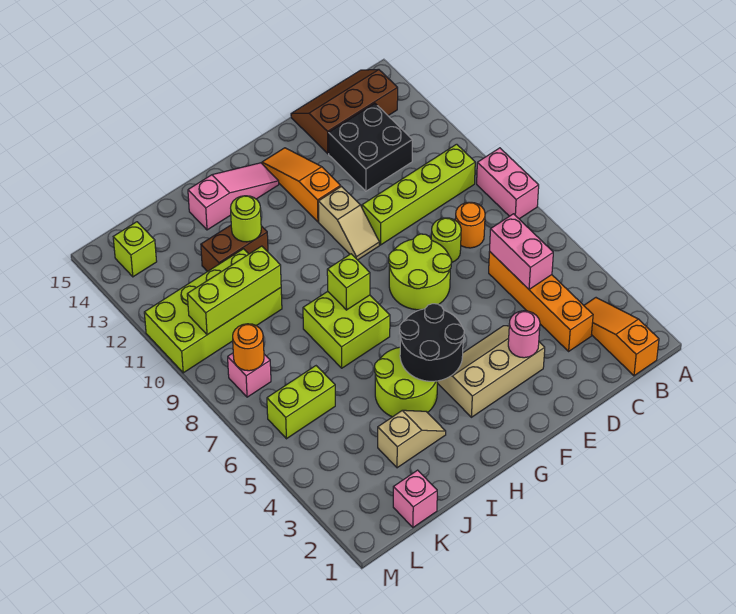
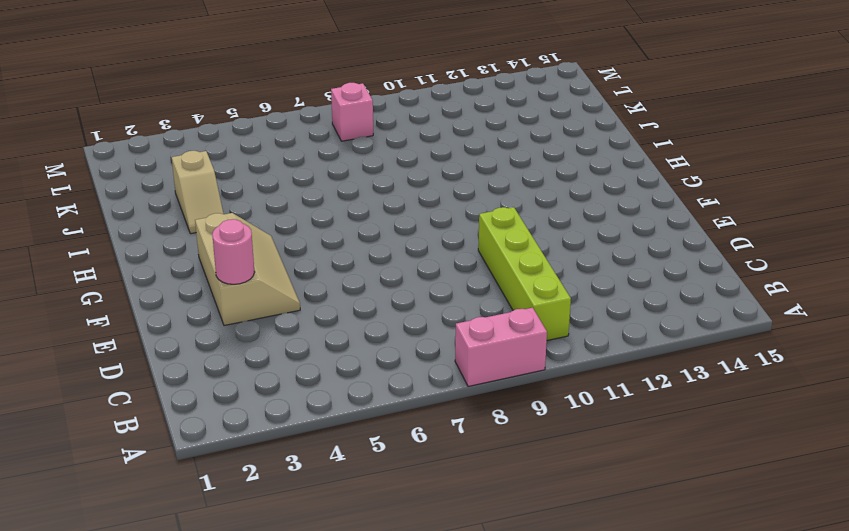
none -> orange 1x3 slope [584,298,659,376]
none -> brown 2x3 slope [291,69,398,154]
none -> orange 1x4 brick [489,252,593,351]

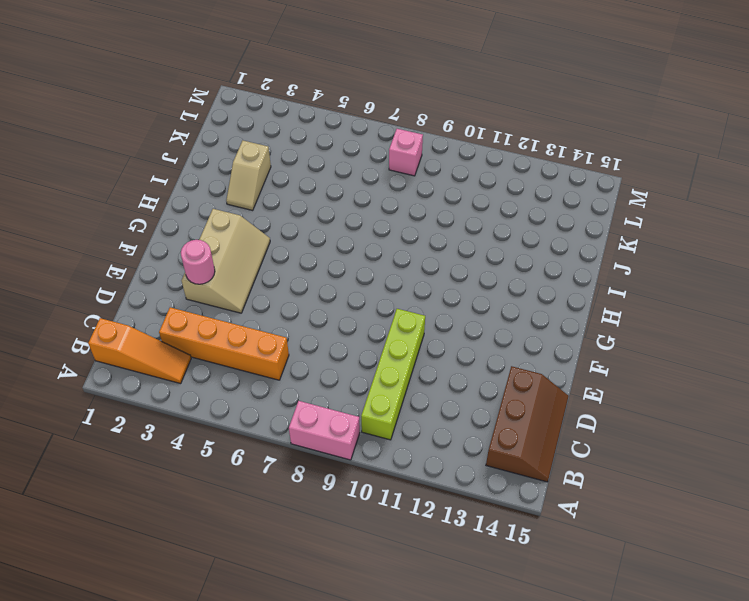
none -> orange 1x1 round brick [455,202,485,248]
none -> black 2x2 brick [328,103,413,191]
none -> lime 1x1 round brick [431,218,461,262]

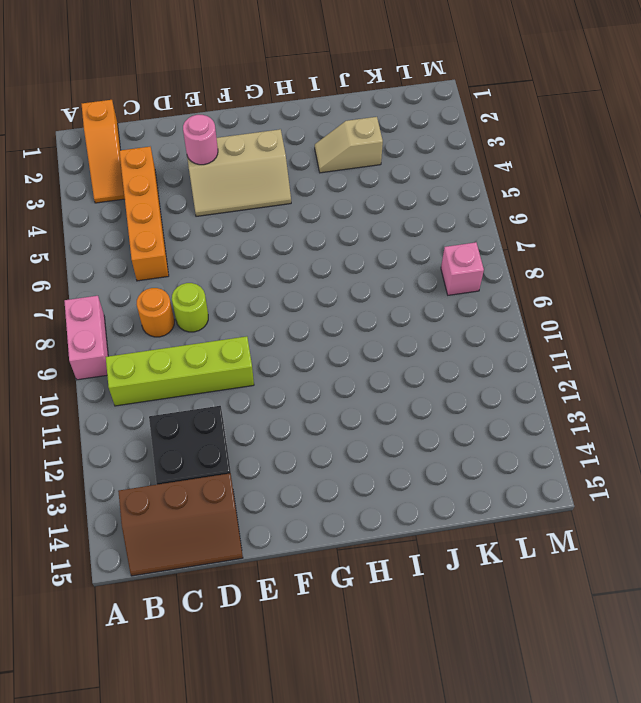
none -> lime 2x2 round brick [389,234,452,310]
none -> tan 1x2 slope [318,186,379,260]
none -> orange 1x3 slope [262,148,341,222]

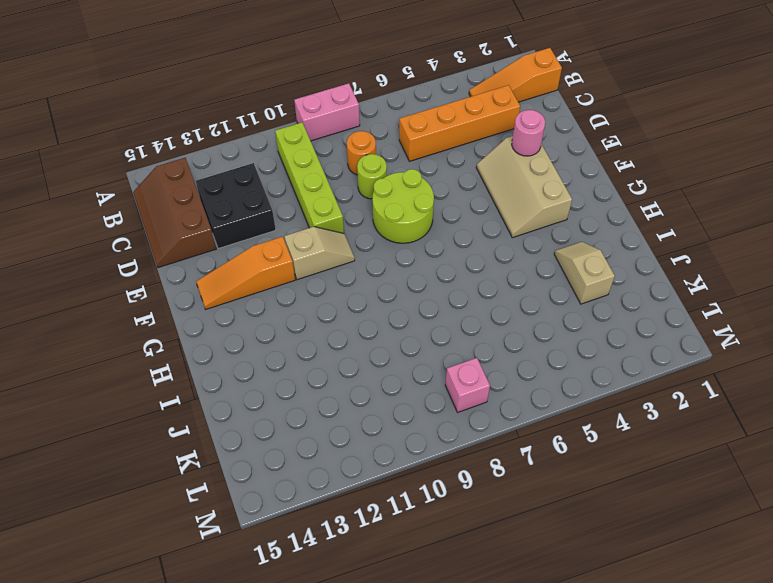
none -> pink 1x3 slope [188,163,279,230]
none -> lime 2x2 round brick [374,347,438,417]
none -> lime 2x2 brick [303,292,390,368]

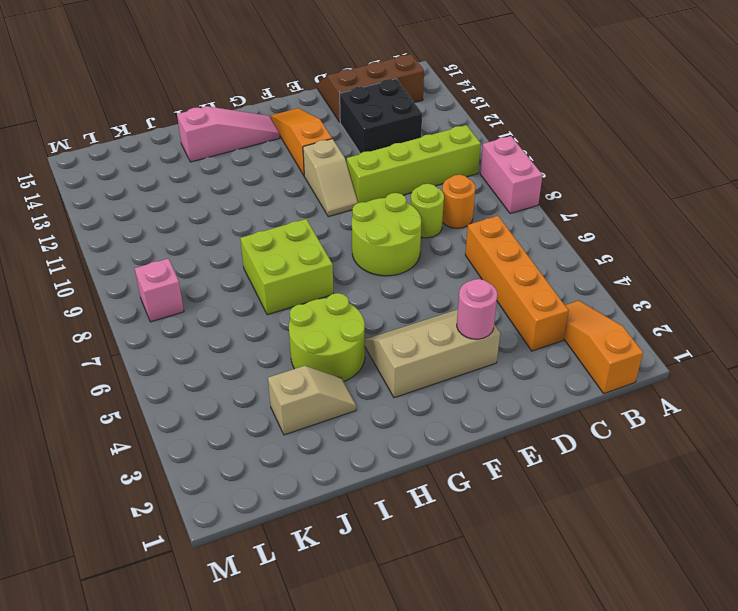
none -> brown 1x2 brick [201,225,268,272]
none -> lime 2x4 brick [144,249,282,373]
none -> pink 1x1 brick [393,470,437,527]

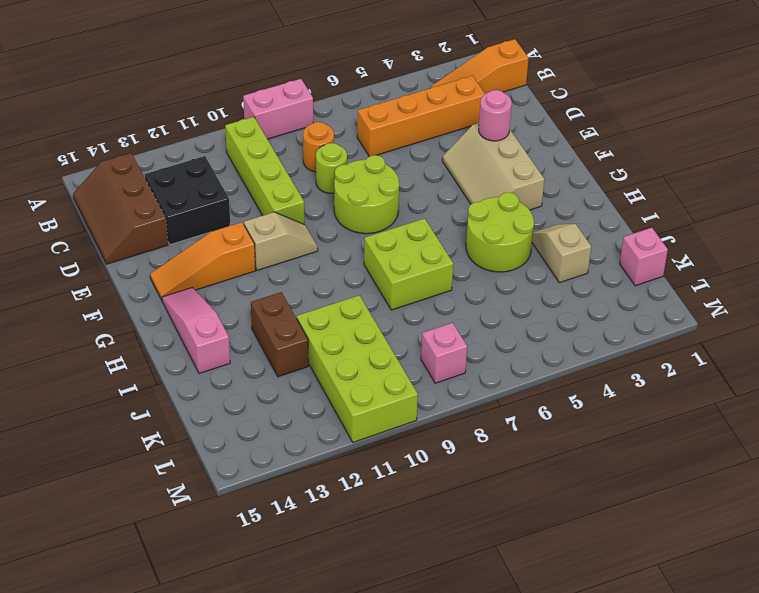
none -> lime 1x2 brick [267,366,335,439]
none -> lime 1x1 brick [113,222,157,277]
none -> pink 1x2 brick [490,214,553,289]

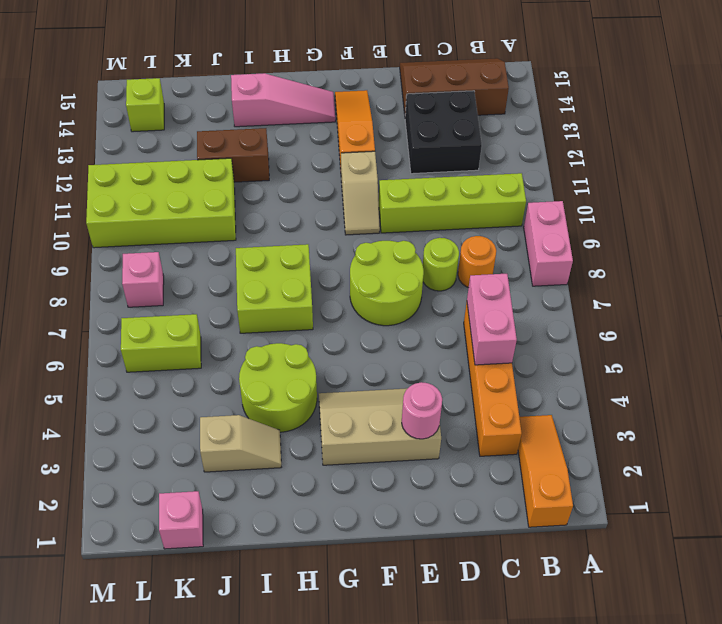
none -> black 2x2 round brick [400,304,464,381]
none -> lime 1x1 brick [327,254,370,310]
none -> lime 1x1 round brick [231,196,261,242]

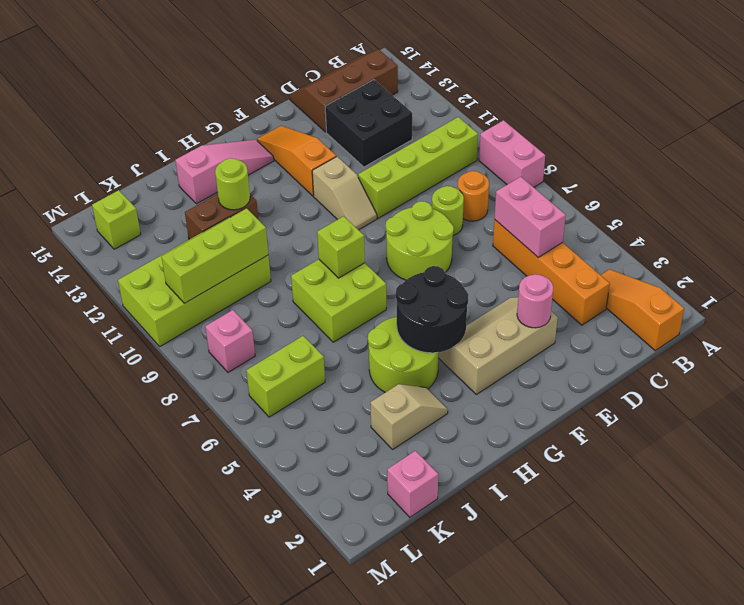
none -> orange 1x1 round brick [233,324,264,371]

